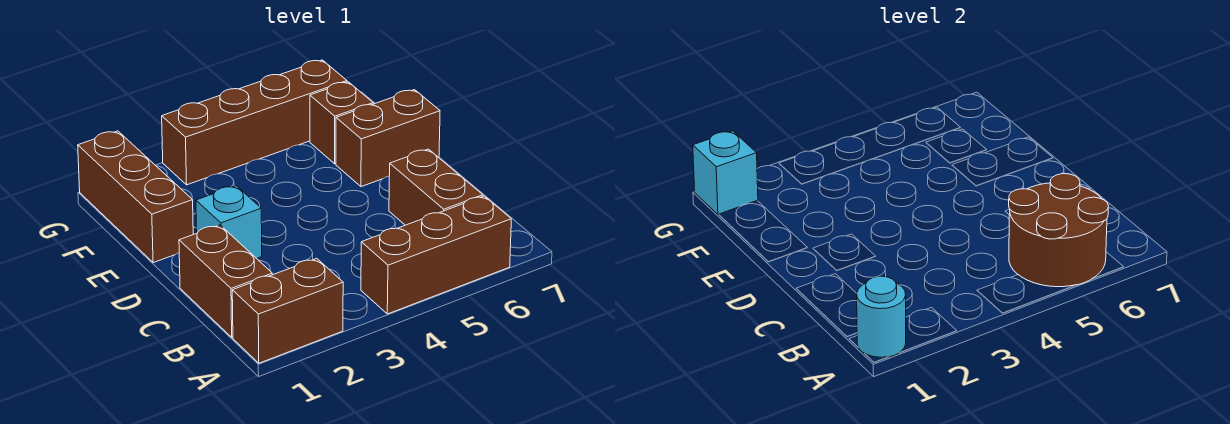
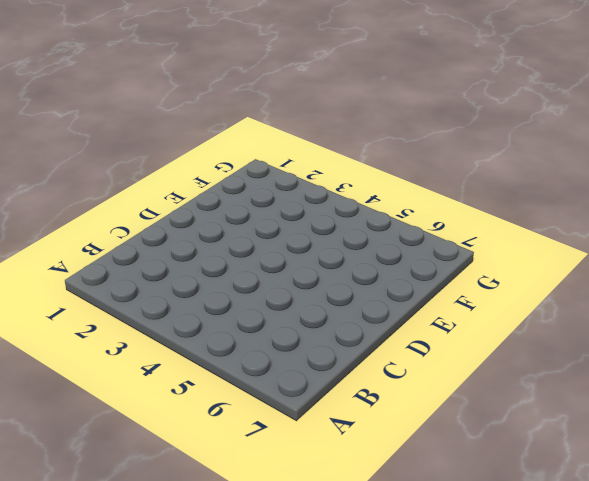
none -> brown 1x2 brick [232,258,343,363]
none -> brown 1x3 brick [361,196,511,314]
none -> brown 1x2 brick [179,225,272,337]

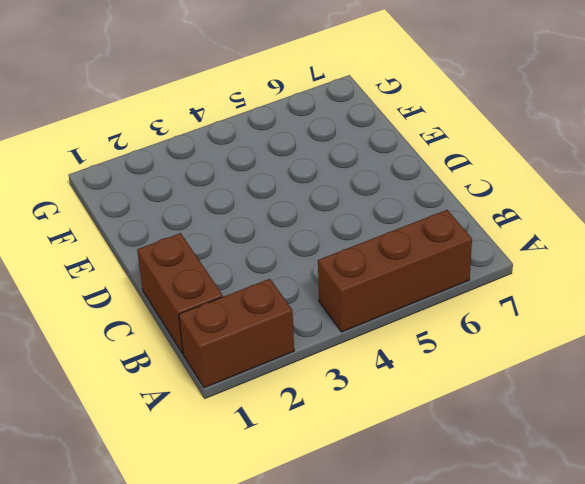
none -> brown 1x2 brick [389,149,483,225]
none -> cyan 1x1 brick [196,186,262,258]
none -> brown 1x3 brick [78,131,193,263]

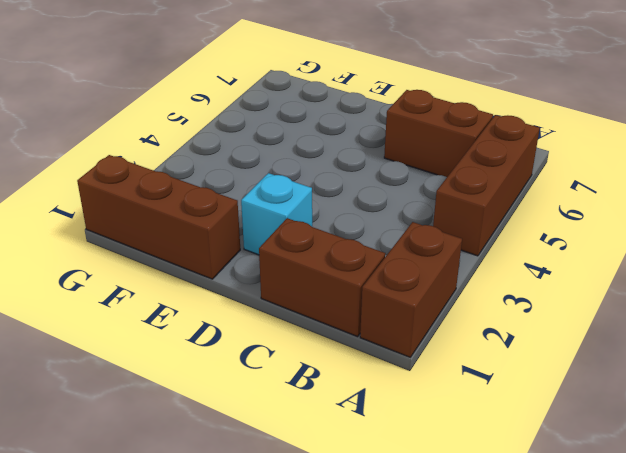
none -> brown 1x2 brick [336,90,440,187]
none -> brown 1x1 brick [310,82,373,164]
none -> brown 1x4 brick [162,60,347,185]

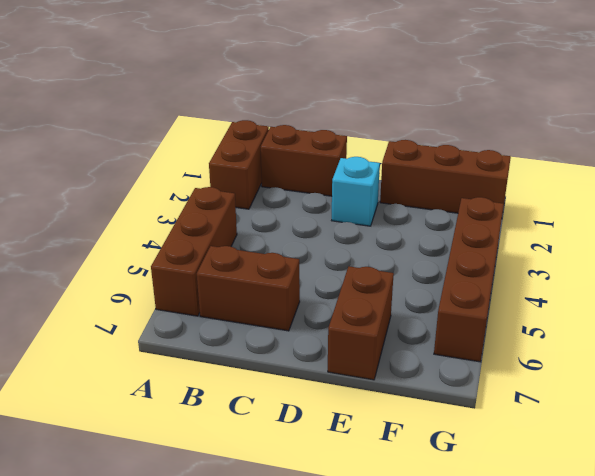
none -> brown 1x1 brick [310,82,373,164]
none -> cyan 1x1 round brick [857,276,906,357]
none -> brown 2x2 round brick [1009,174,1108,287]

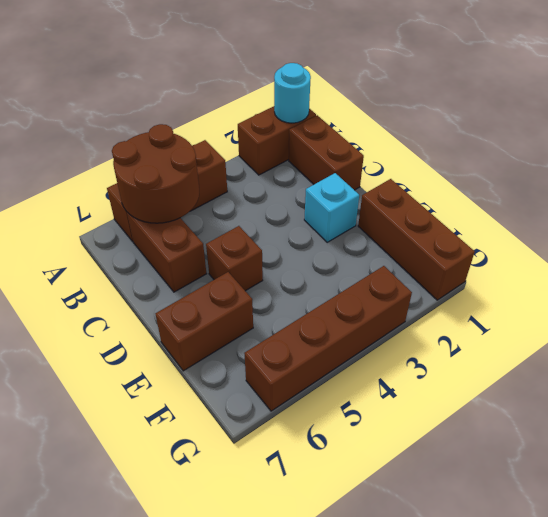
brown 1x1 brick [206,226,263,291] -> brown 1x1 brick moved to [310,82,373,164]
none -> cyan 1x1 brick [693,131,758,215]

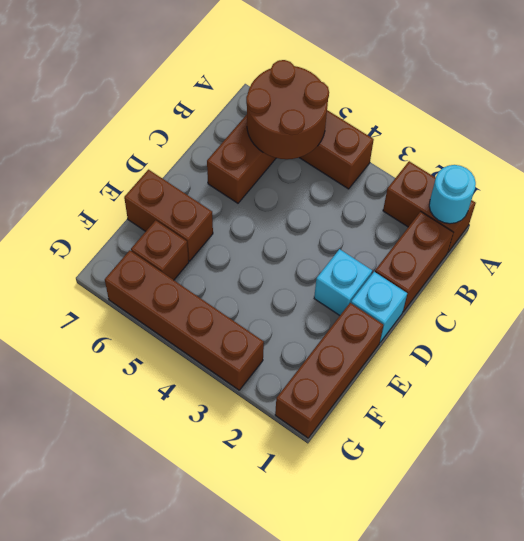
cyan 1x1 brick [351,272,407,342] -> cyan 1x1 brick moved to [693,131,758,215]

